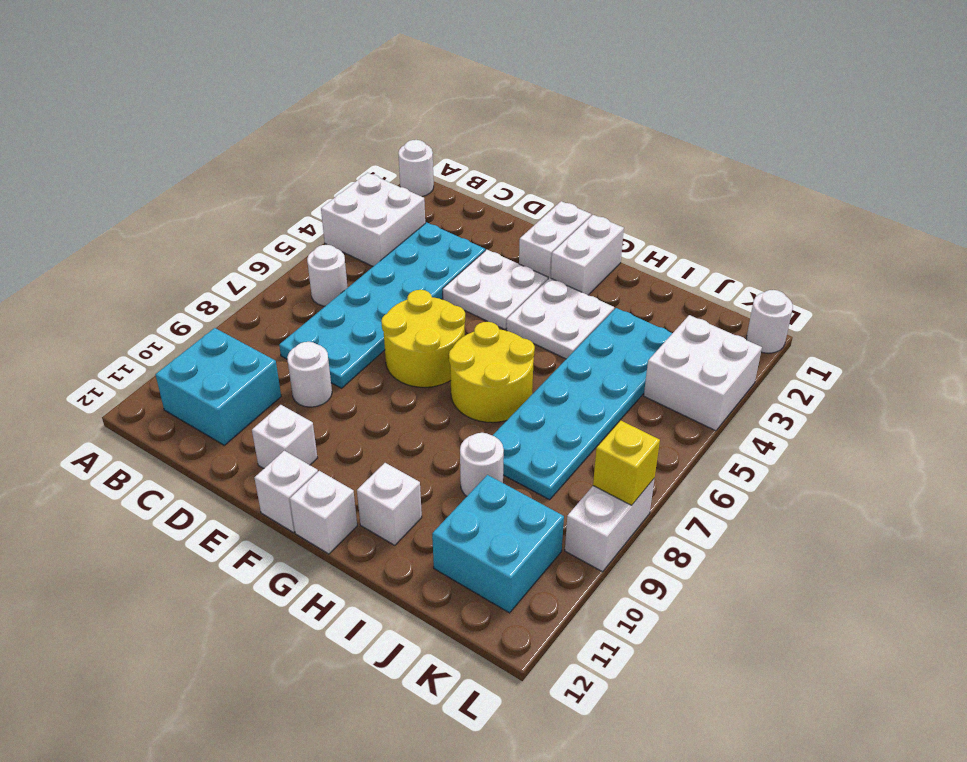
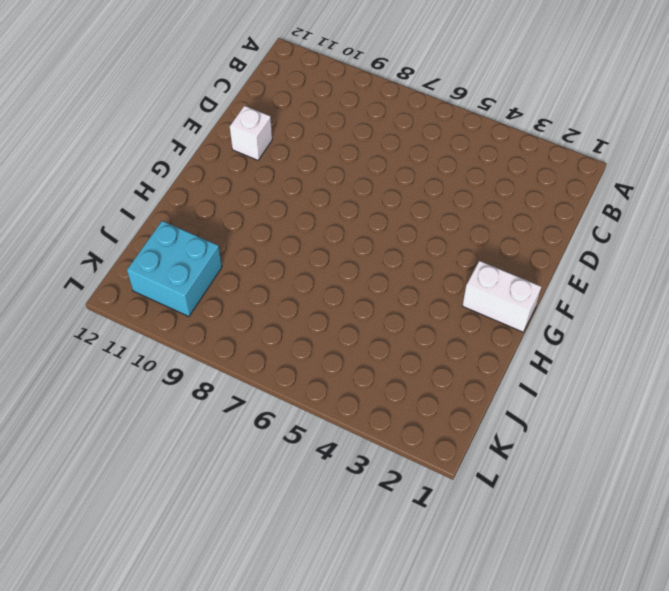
none -> white 1x1 round brick [398,140,434,197]
none -> white 2x2 brick [321,173,425,266]
none -> white 1x1 round brick [307,245,348,306]

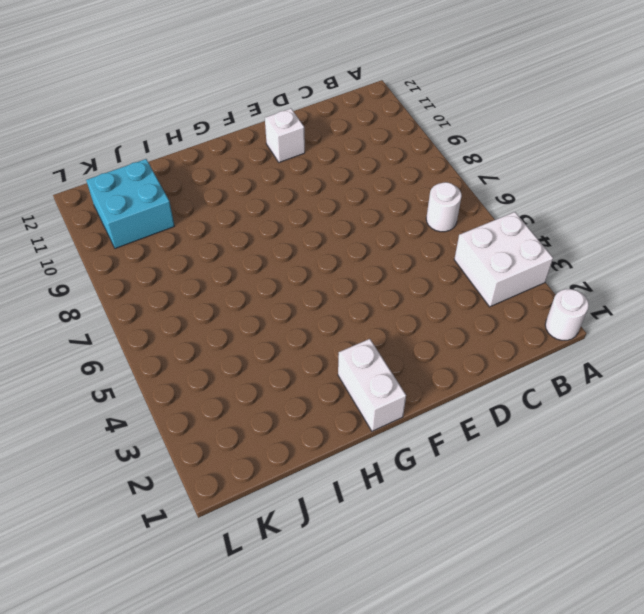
none -> cyan 2x2 brick [156,328,281,445]
none -> cyan 2x6 plate [279,222,485,388]
none -> white 1x1 round brick [287,342,332,407]

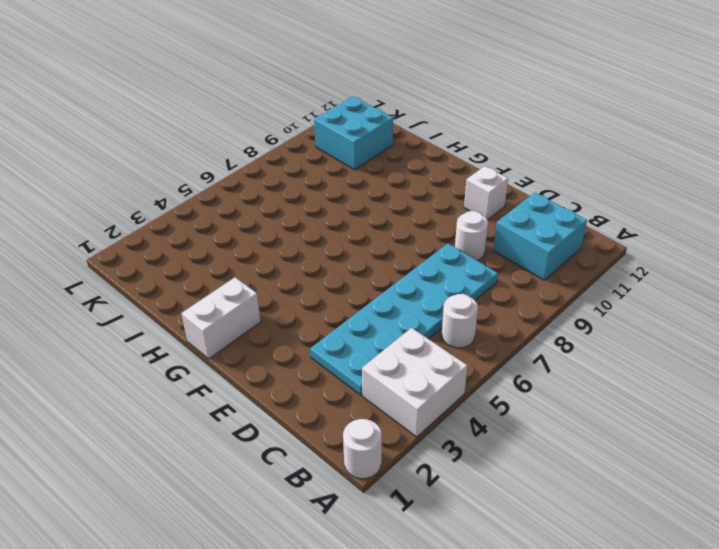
none -> white 2x2 plate [443,250,548,330]
none -> yellow 2x2 round brick [382,290,465,387]
none -> white 1x2 brick [519,201,591,279]

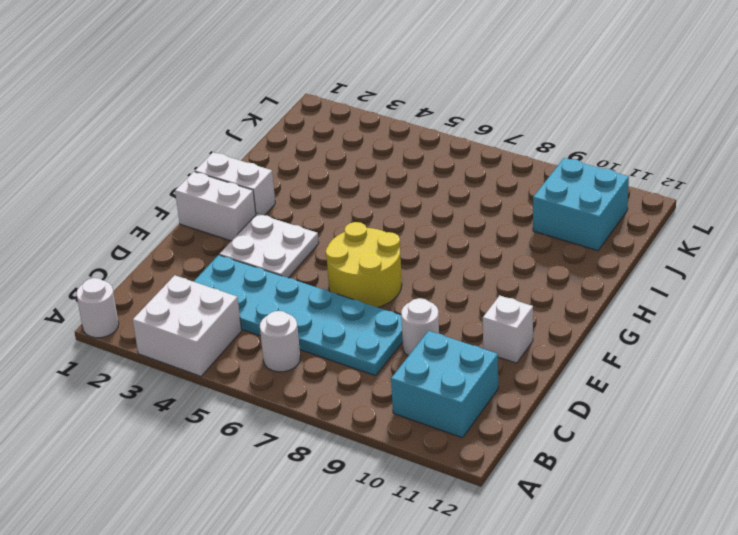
none -> white 1x1 brick [255,451,318,533]
none -> white 2x2 plate [506,278,614,359]
none -> yellow 2x2 round brick [449,322,535,422]

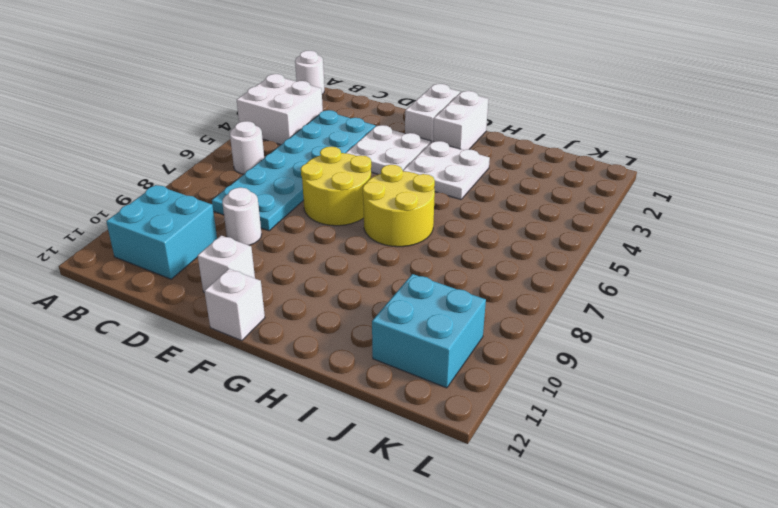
none -> white 1x1 brick [290,471,357,554]
none -> white 1x1 brick [357,463,422,545]
none -> cyan 2x6 plate [492,308,672,500]

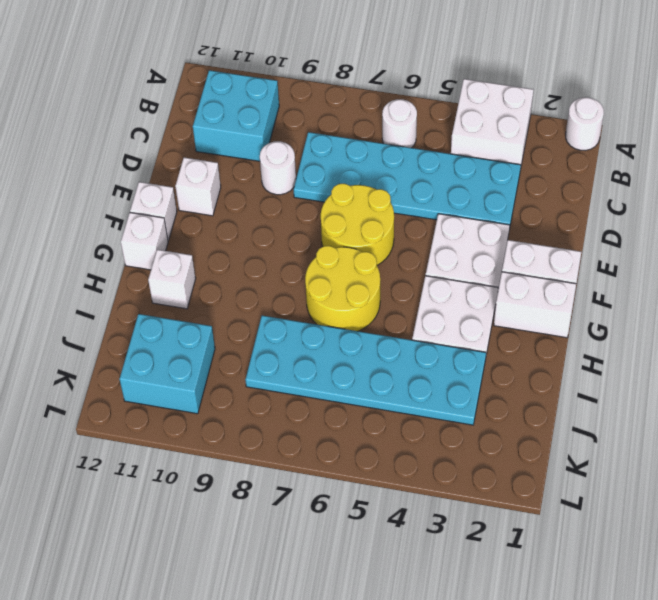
none -> white 1x1 round brick [460,433,504,496]
none -> white 2x2 brick [644,315,762,431]
none -> white 1x1 round brick [747,290,793,353]

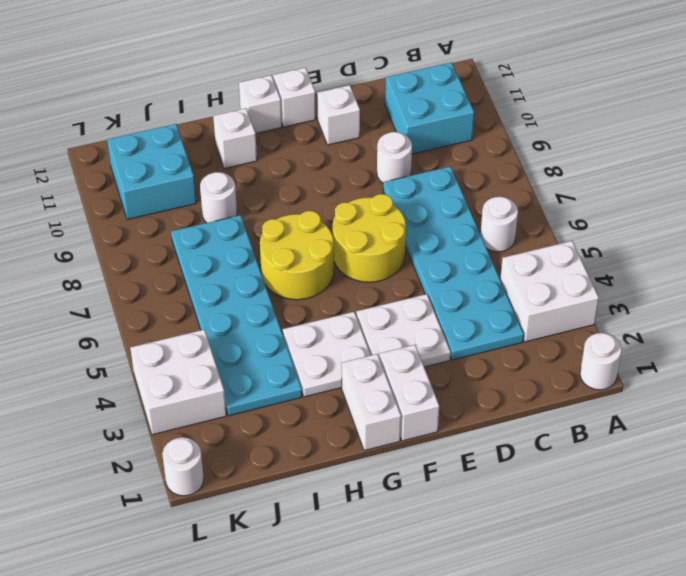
none -> white 1x2 brick [565,478,655,572]
none -> yellow 1x1 brick [593,420,660,505]

